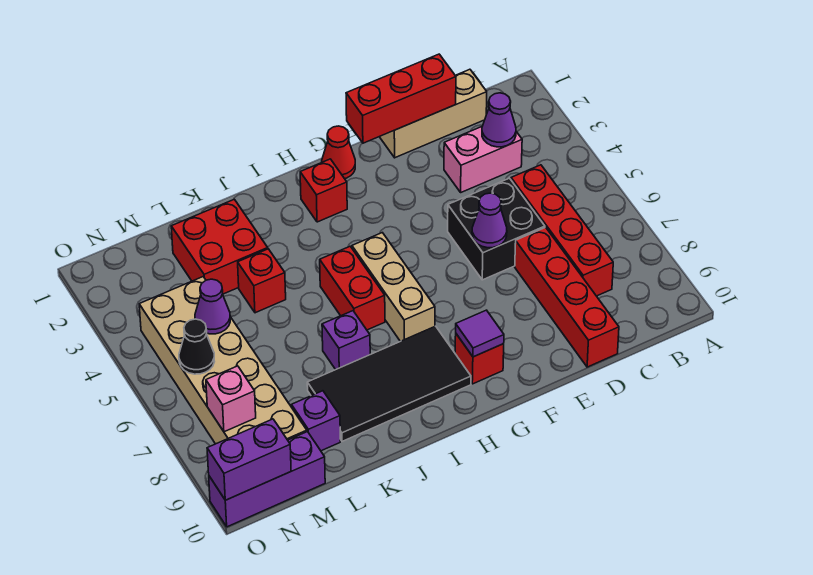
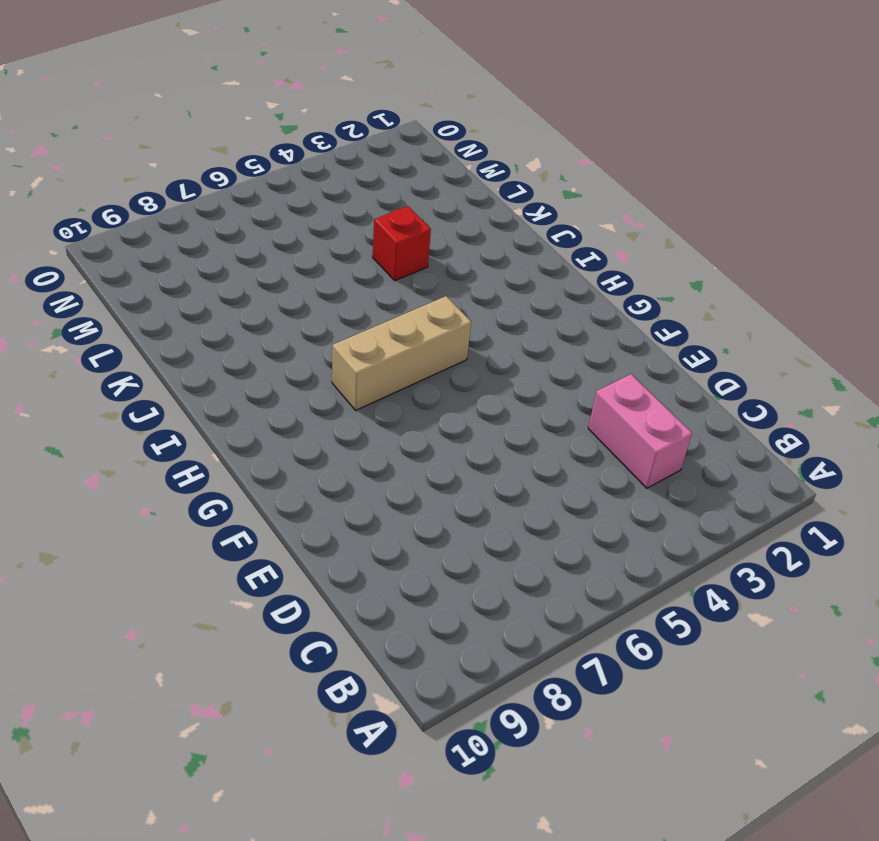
none -> tan 1x3 brick [379,69,487,158]
none -> red 1x4 brick [511,165,613,296]
none -> black 2x2 brick [448,178,545,280]

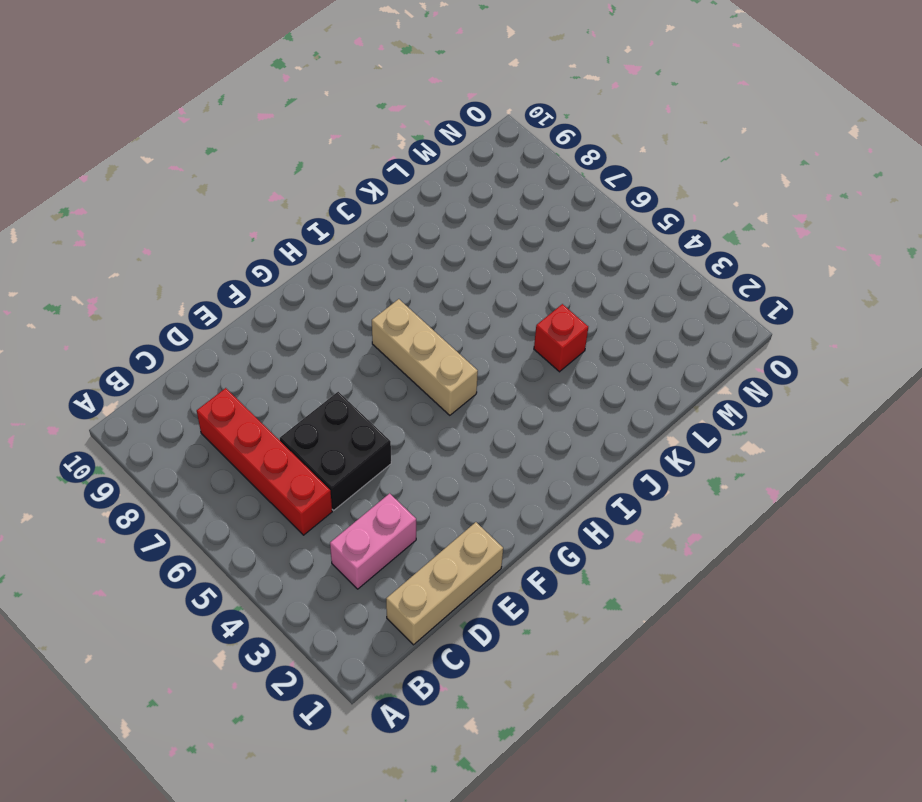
none -> red 1x4 brick [515,227,619,367]
none -> red 1x1 cone [322,126,355,179]
none -> red 1x1 brick [455,334,504,384]

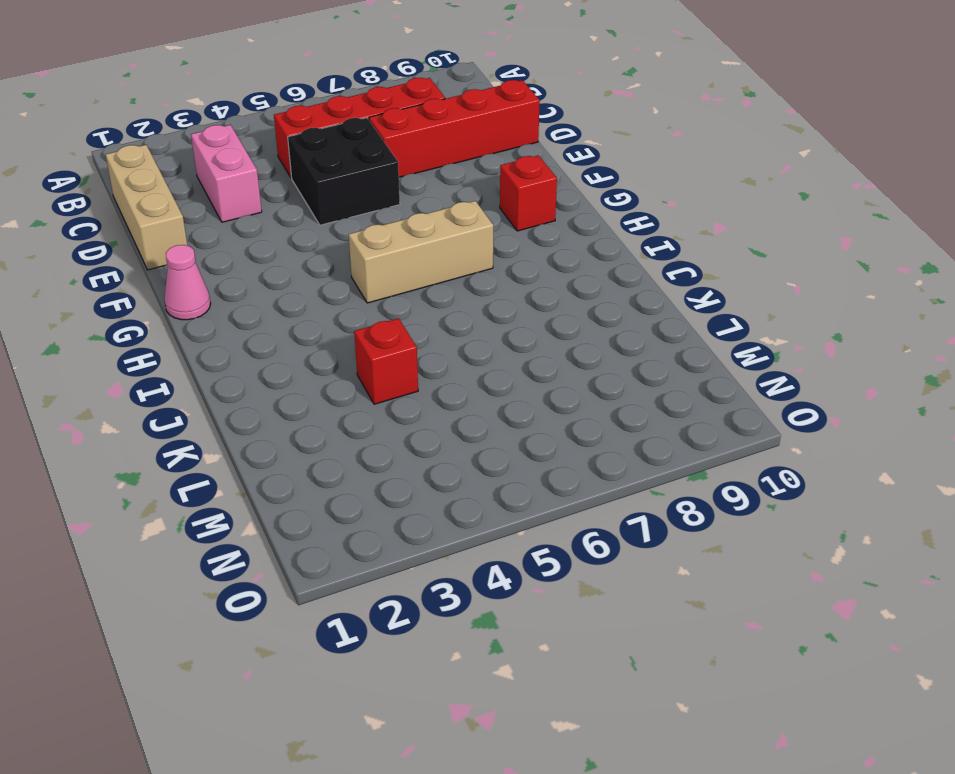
pink 1x1 cone [165,245,211,320] -> red 1x1 cone [322,126,355,179]
none -> red 1x1 brick [300,159,347,222]
none -> black 2x4 tile [307,326,471,441]
none -> red 1x2 brick [320,246,385,330]

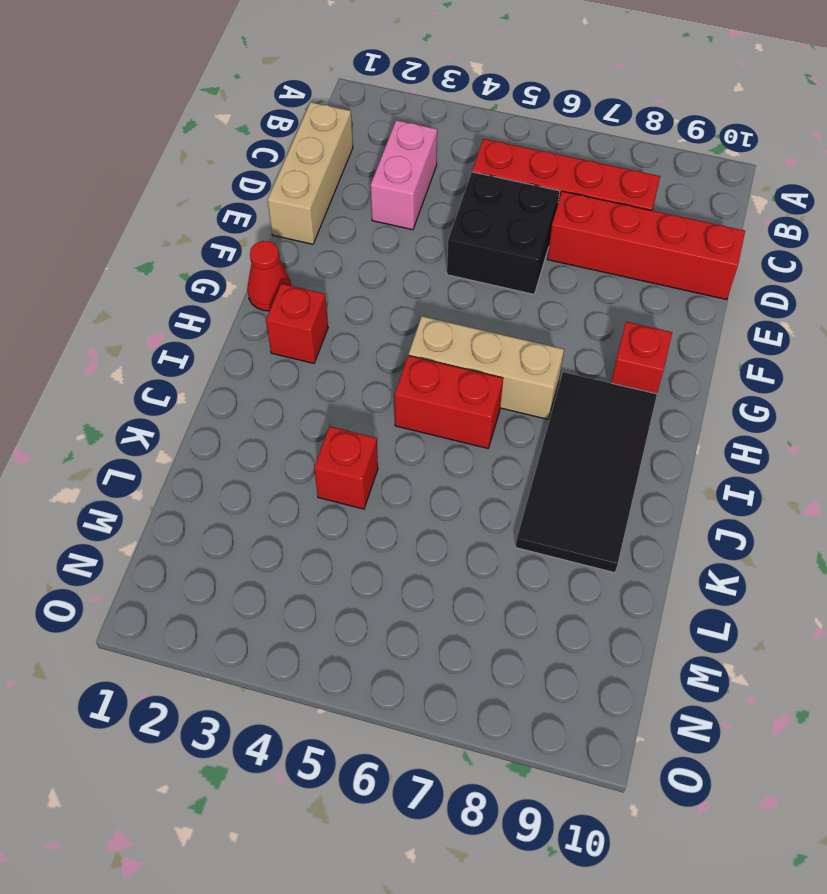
none -> purple 1x1 brick [322,311,370,370]
none -> red 2x2 brick [171,199,268,294]
none -> purple 1x1 brick [292,391,340,451]

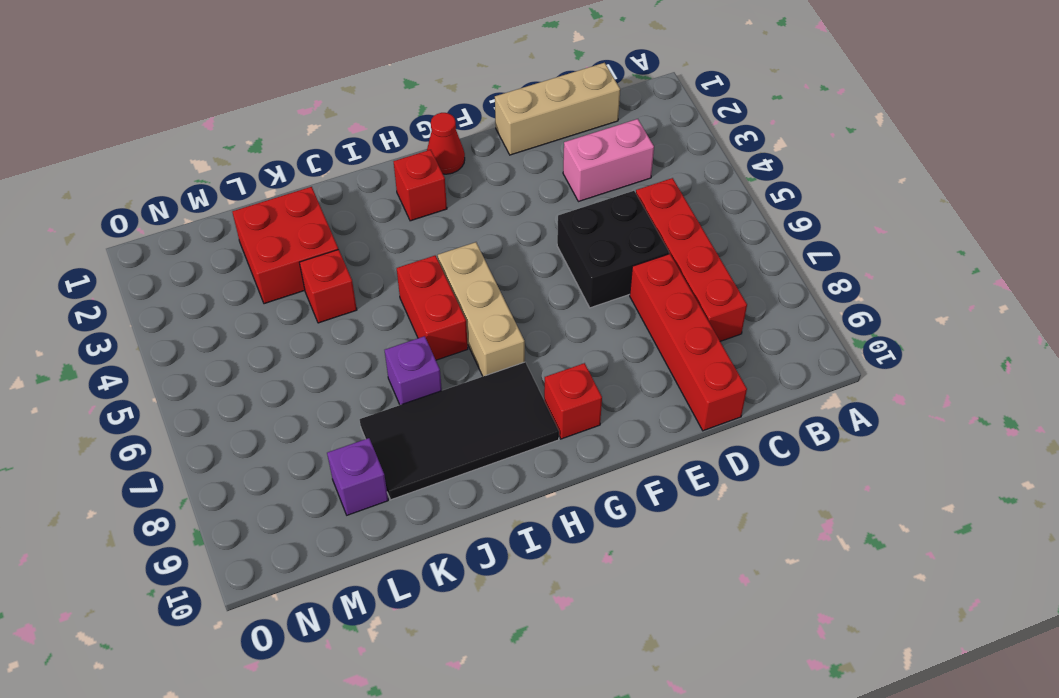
none -> tan 2x6 brick [139,277,307,444]
none -> purple 1x3 brick [209,432,325,527]
none -> purple 1x1 cone [482,93,516,147]

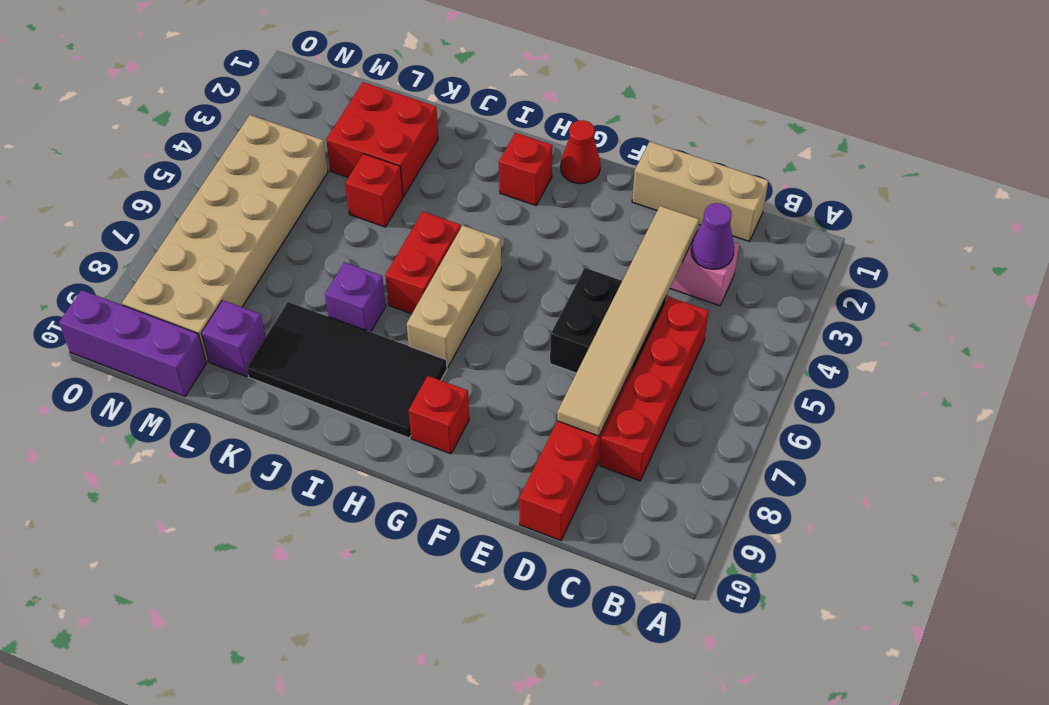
tan 1x6 tile [557,206,699,436] -> none
none -> red 1x3 brick [346,54,456,143]
none -> purple 1x1 cone [472,193,507,248]
none -> purple 1x1 tile [456,310,504,357]

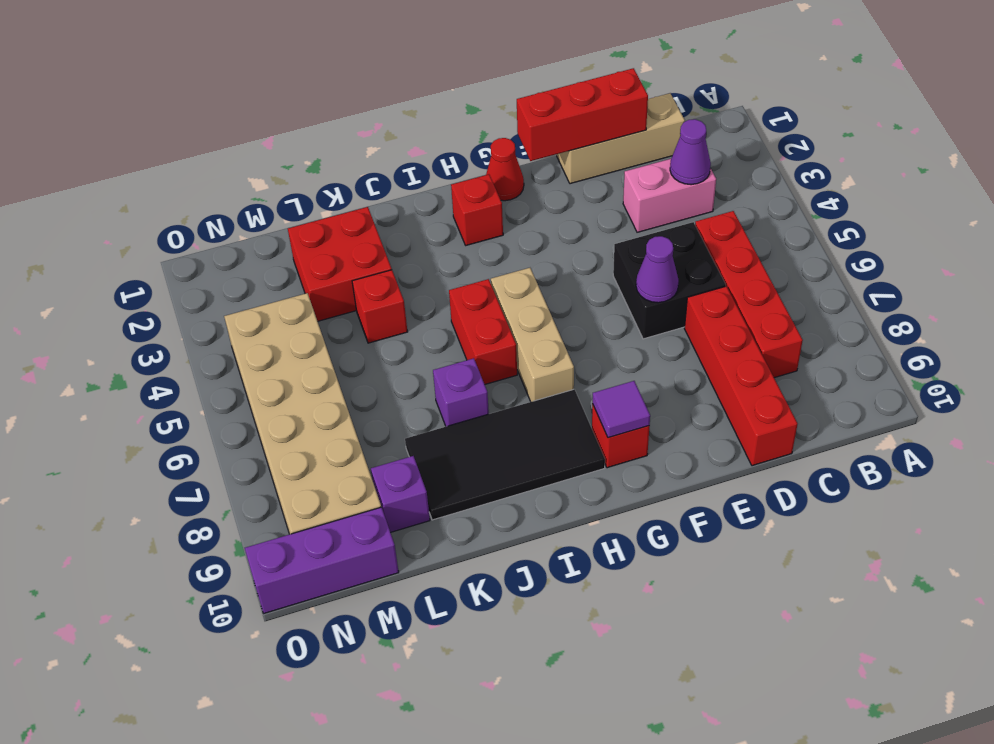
none -> purple 1x1 cone [195,279,230,334]
none -> black 1x1 cone [179,319,215,374]
none -> pink 1x1 brick [206,366,256,432]

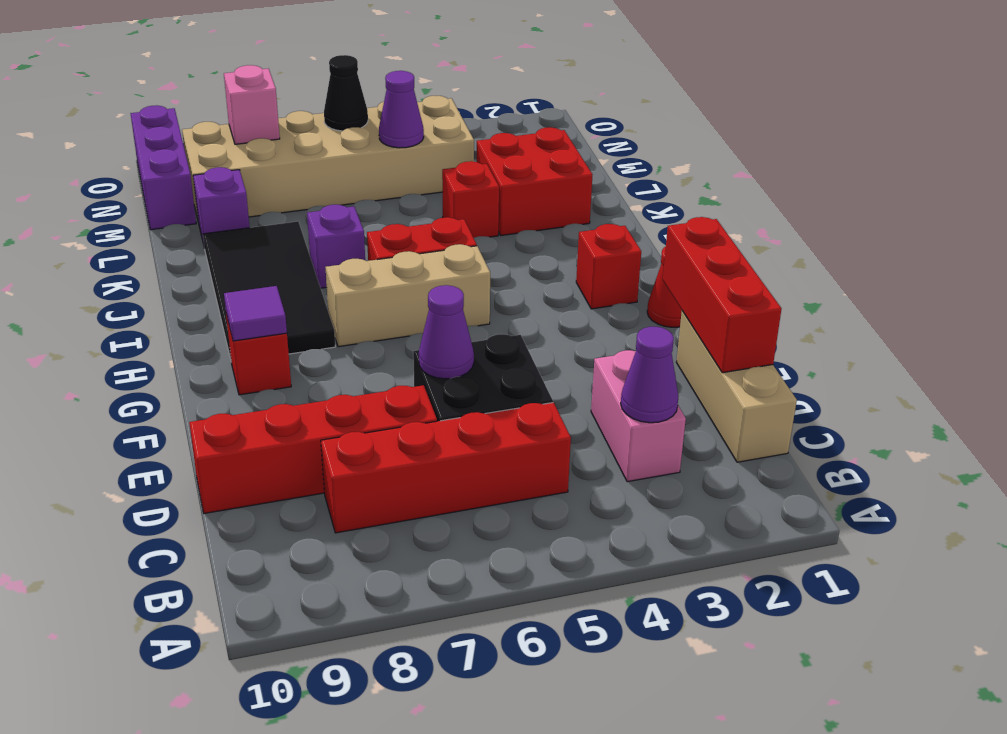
none -> purple 1x2 brick [207,419,291,500]

